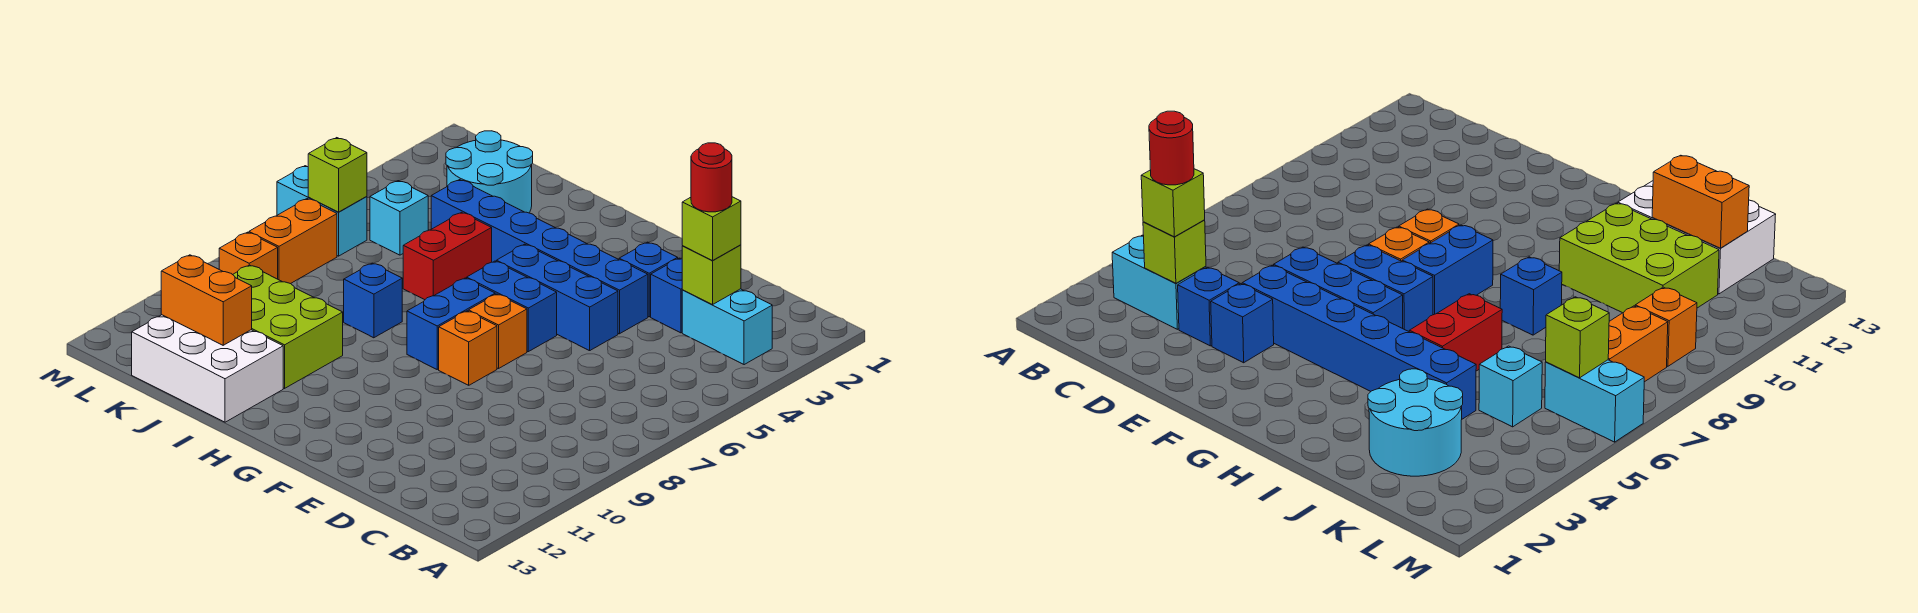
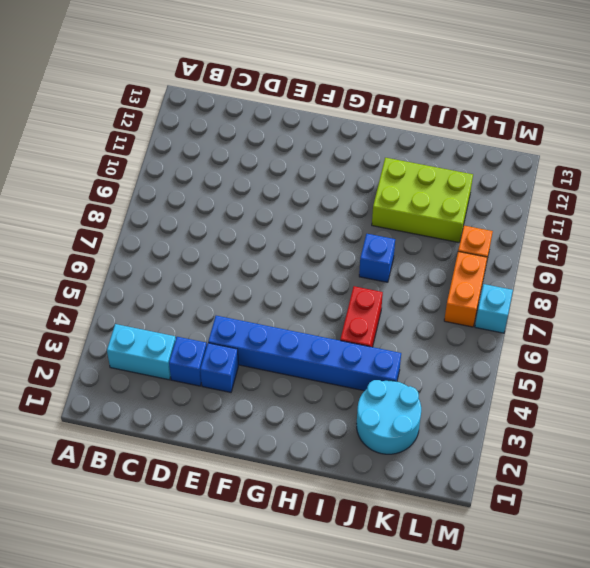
cyan 1x1 brick [475,284,513,333] -> cyan 1x1 brick moved to [370,181,428,255]
none -> blue 1x3 brick [496,244,618,351]
none -> blue 1x2 brick [467,261,557,352]
none -> orange 1x1 brick [468,294,527,369]

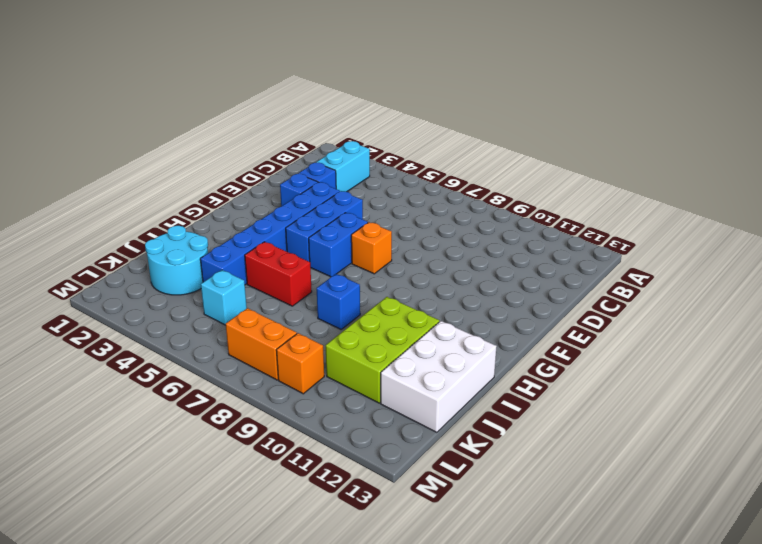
none -> orange 1x1 brick [439,311,497,385]
none -> blue 1x2 brick [407,278,495,369]
none -> cyan 1x2 brick [277,166,367,256]

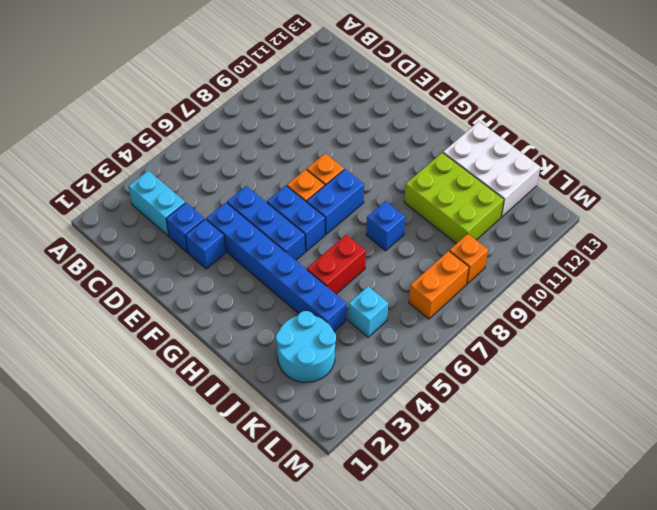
none -> cyan 1x2 brick [277,166,367,256]
none -> lime 1x1 brick [682,245,741,305]
none -> orange 1x2 brick [161,255,252,345]

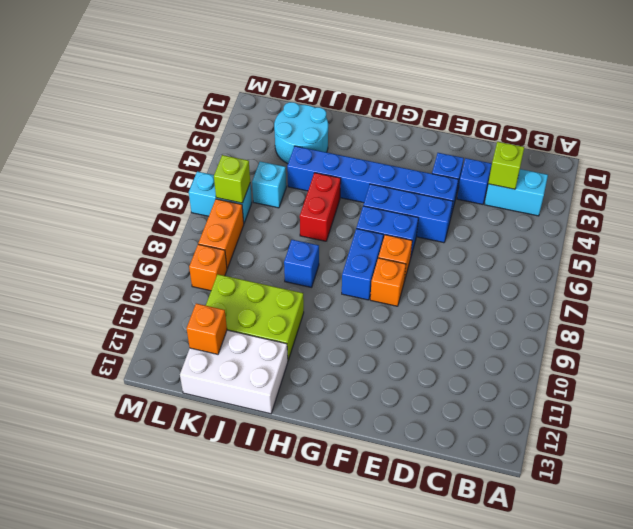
orange 1x1 brick [187,304,227,354] -> orange 1x2 brick [161,255,252,345]
none -> lime 1x1 brick [682,197,741,261]
none -> red 1x1 round brick [691,143,732,212]

